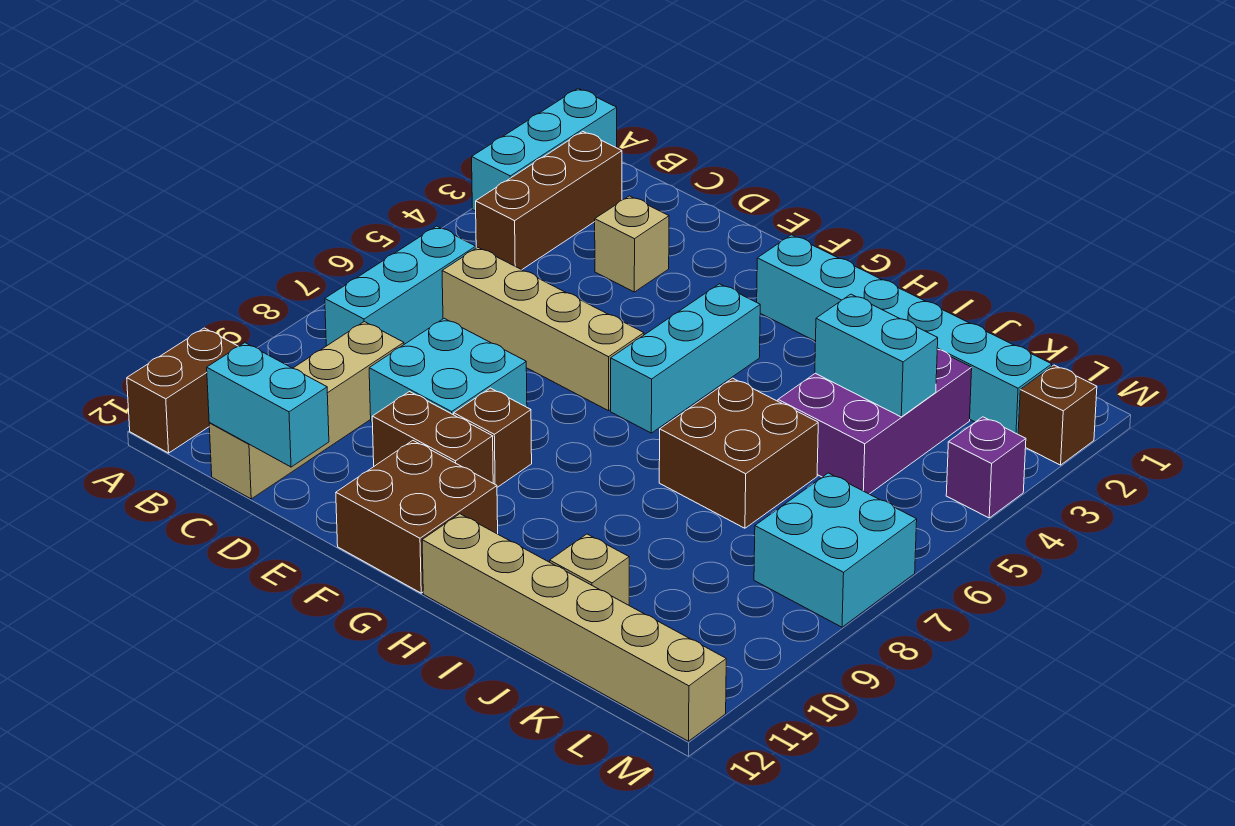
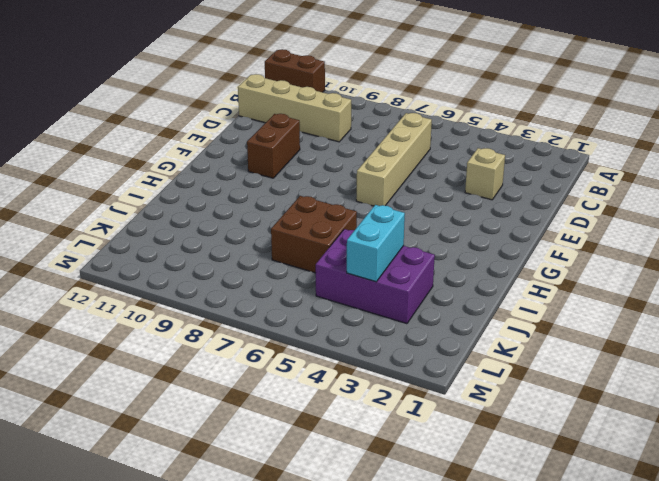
none -> cyan 1x3 brick [472,88,617,211]
none -> brown 1x3 brick [476,132,622,270]
none -> cyan 1x3 brick [325,226,476,346]

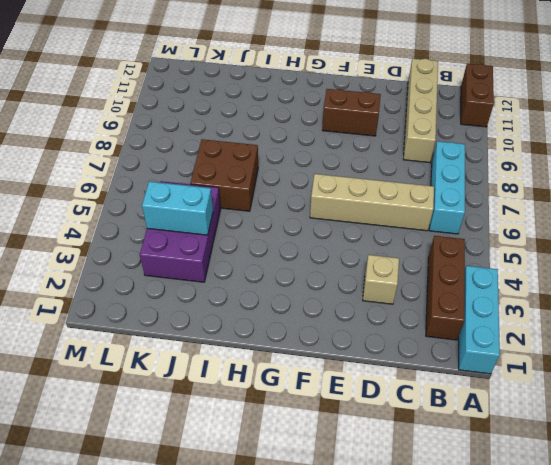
none -> cyan 2x2 brick [369,318,527,422]
none -> brown 1x1 brick [454,388,532,487]
none -> brown 2x2 brick [336,441,498,593]

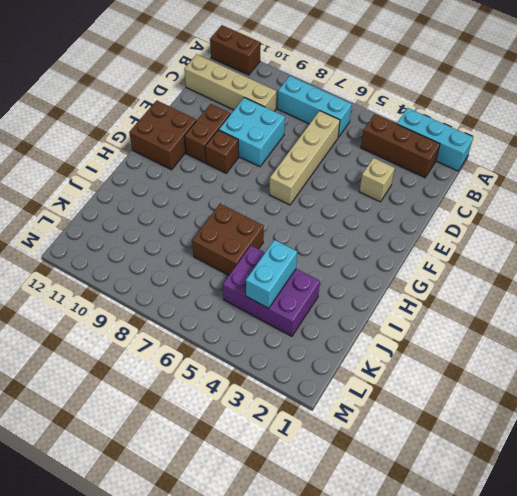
none -> cyan 1x6 brick [757,235,1052,434]
none -> cyan 1x3 brick [611,284,760,433]
none -> tan 1x6 brick [422,514,726,741]

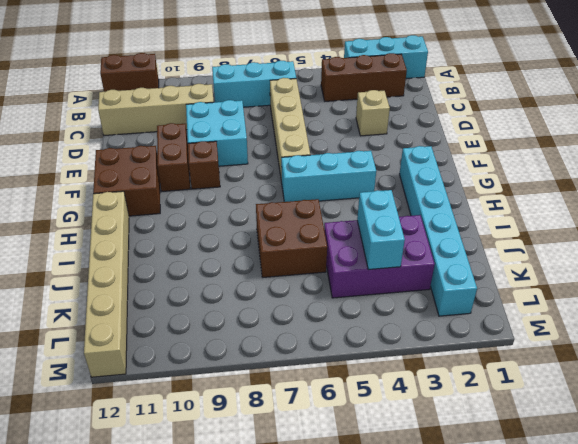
none -> tan 1x1 brick [550,534,629,605]
none -> cyan 2x2 brick [754,473,917,627]
none -> brown 1x1 brick [1018,365,1097,465]

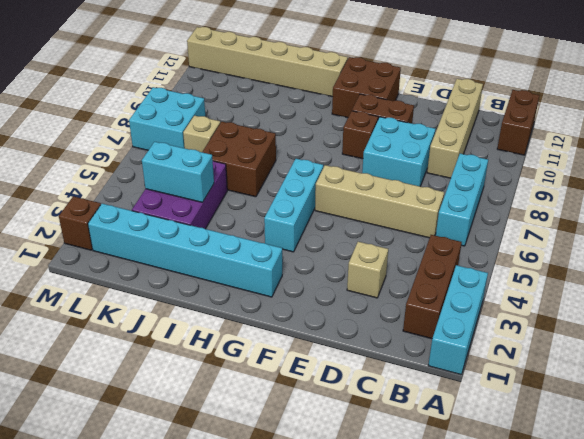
tan 1x1 brick [183,116,220,152] -> tan 1x1 brick moved to [550,534,629,605]
none -> purple 1x1 brick [946,417,1026,518]
none -> cyan 1x2 brick [207,343,329,467]

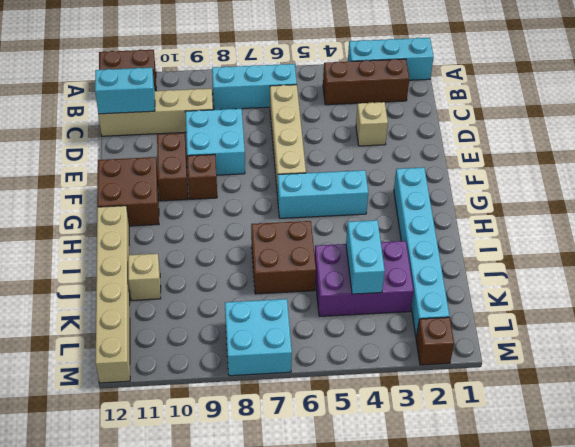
cyan 1x2 brick [95,68,155,114] -> cyan 1x2 brick turned to [207,343,329,467]
none -> purple 1x1 brick [946,417,1026,518]

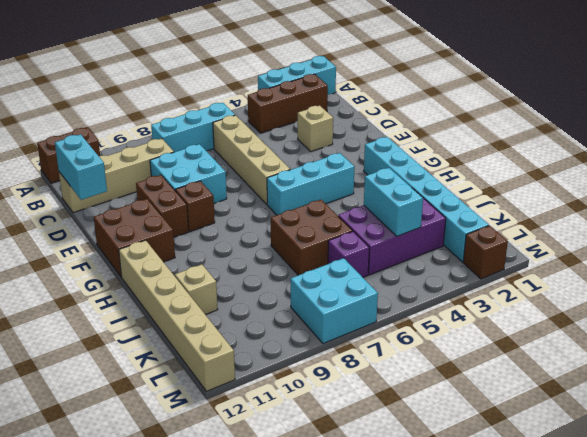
purple 1x1 brick [328,231,369,277] -> purple 1x1 brick moved to [946,417,1026,518]

